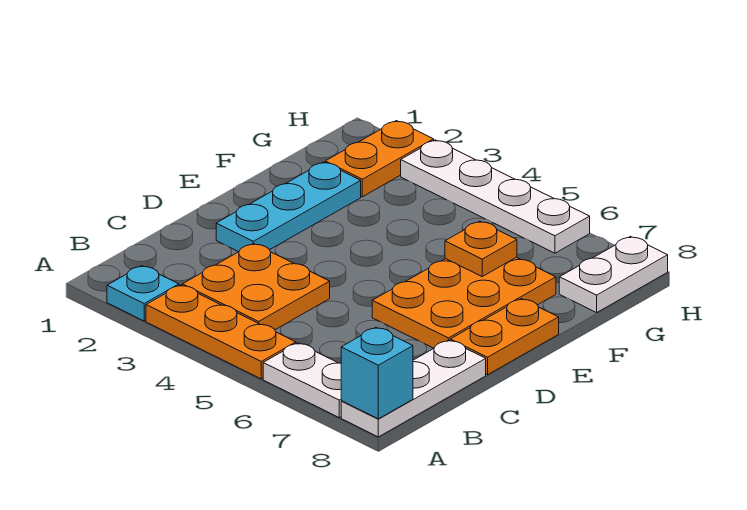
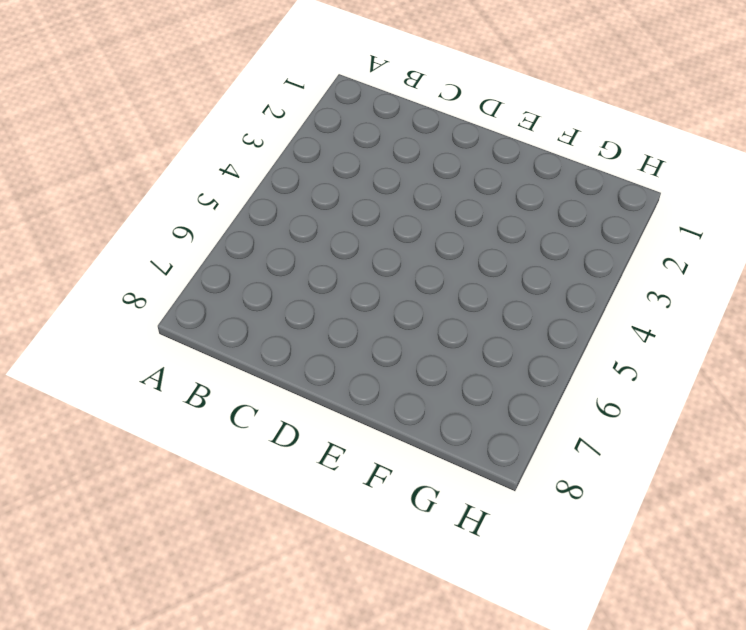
none -> cyan 1x1 plate [107,266,179,321]
none -> orange 1x3 plate [146,285,296,379]
none -> white 1x2 plate [263,343,341,418]

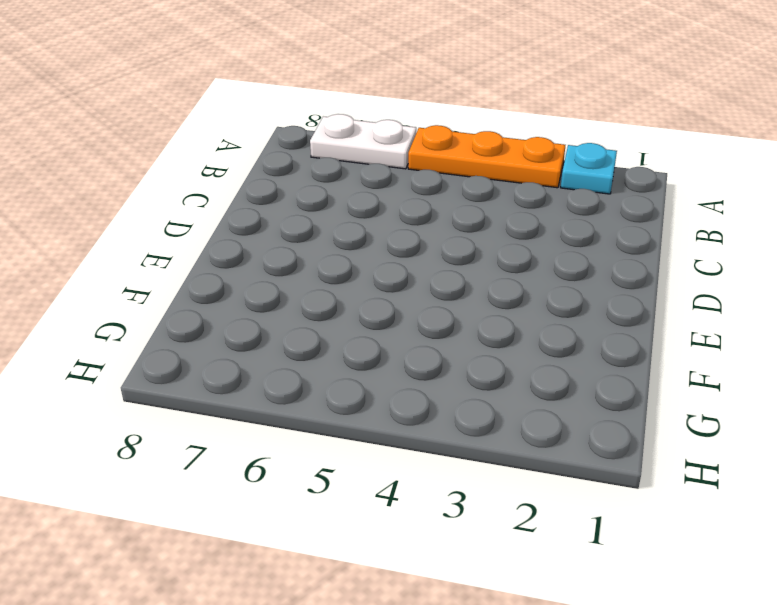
none -> white 1x3 plate [341,340,486,437]
none -> orange 2x2 plate [182,243,330,330]
none -> cyan 1x3 plate [216,162,361,252]

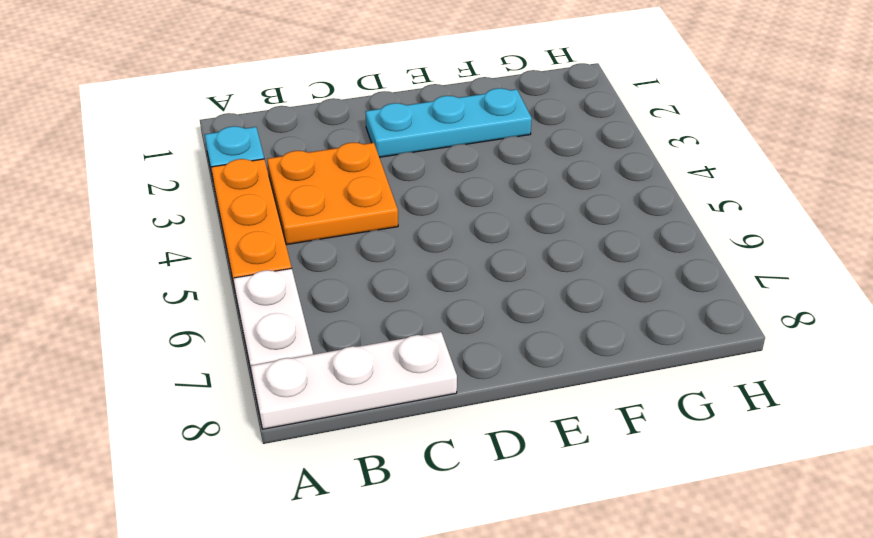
none -> orange 2x3 plate [372,257,556,348]
none -> orange 1x2 plate [450,299,559,375]
none -> orange 1x2 plate [325,121,434,197]

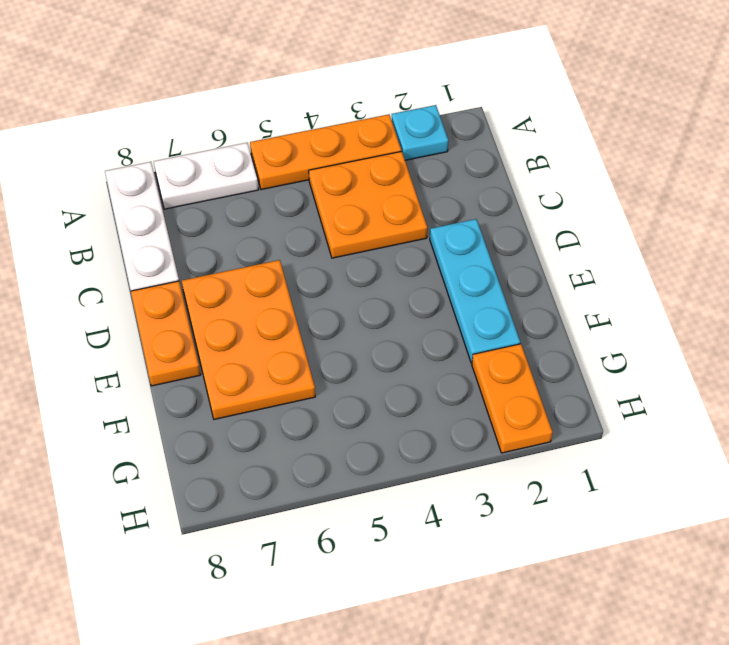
none -> white 1x2 plate [559,237,668,313]
none -> white 1x4 plate [401,140,590,253]
none -> cyan 1x1 brick [341,327,413,419]

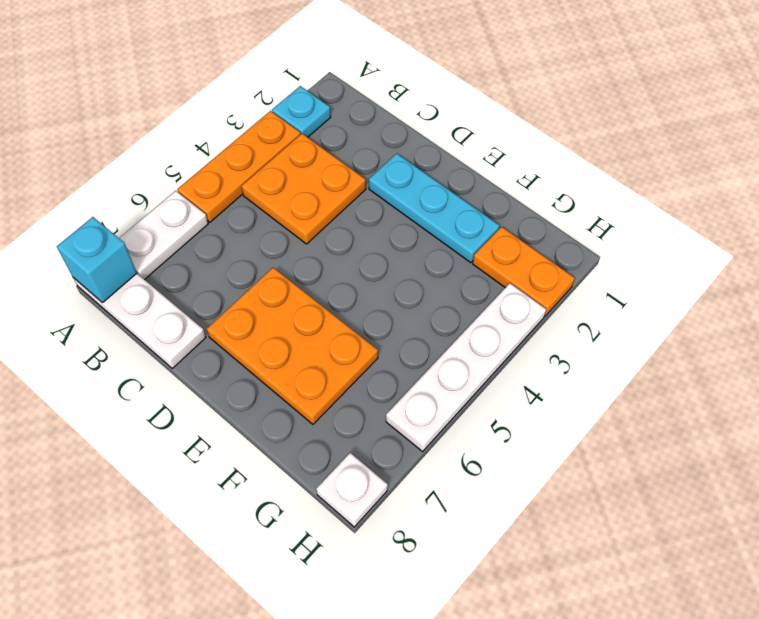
white 1x1 plate [316,453,388,527] -> white 1x2 plate [559,237,668,313]
none -> orange 1x2 plate [450,299,559,375]
none -> orange 1x1 plate [445,221,517,276]

